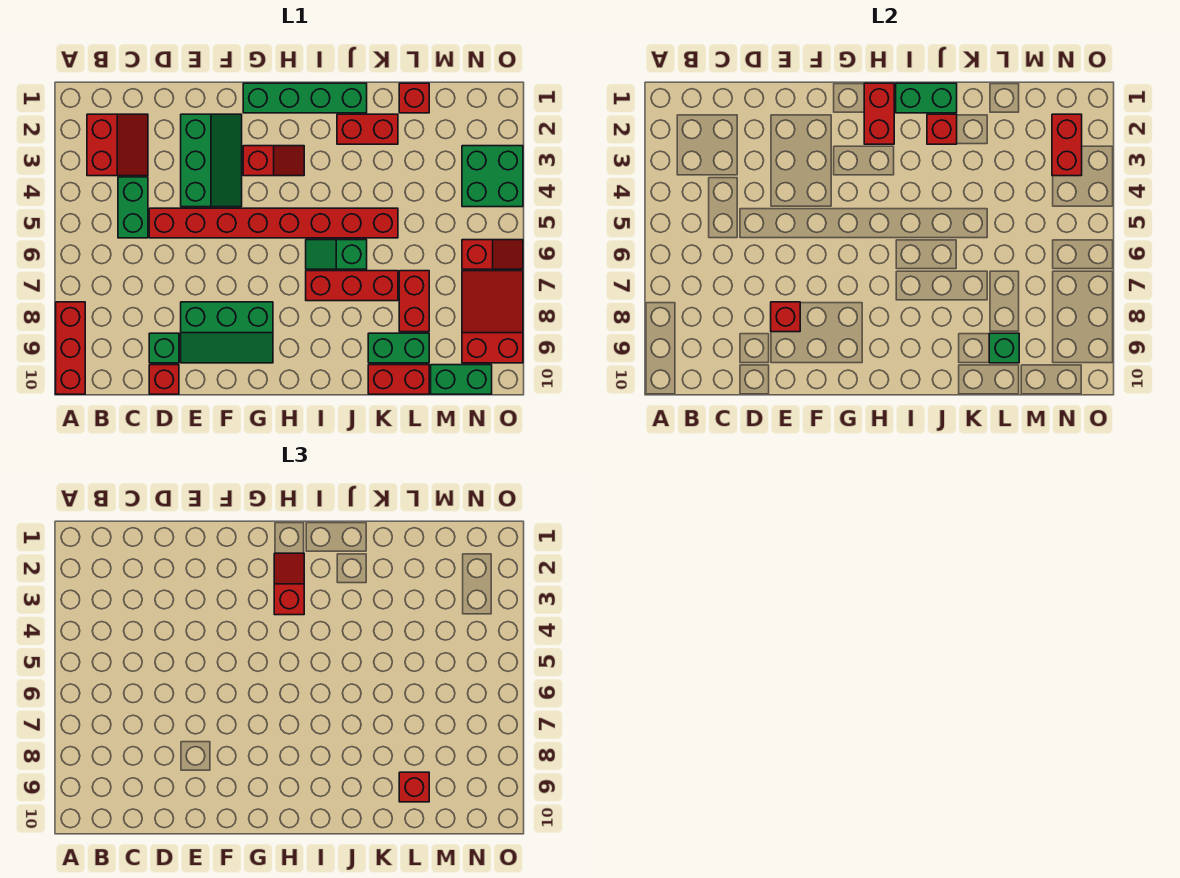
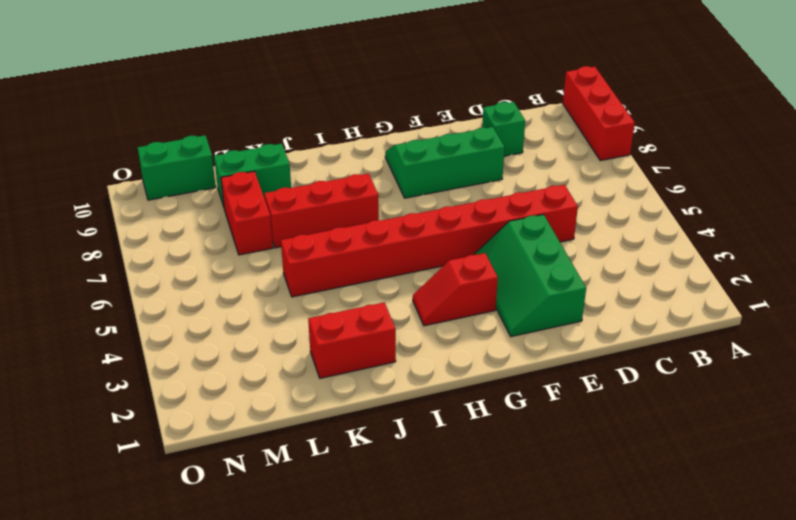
none -> red 2x2 slope [87,114,148,176]
none -> green 1x2 brick [118,177,148,238]
none -> red 1x1 brick [149,365,179,394]

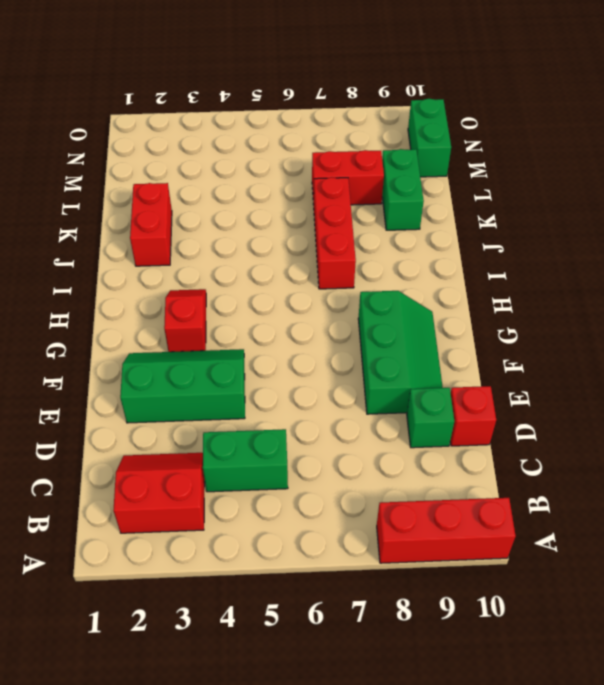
none -> red 1x8 brick [149,208,398,238]
none -> green 1x4 brick [243,83,367,113]
none -> green 1x2 slope [306,240,367,269]

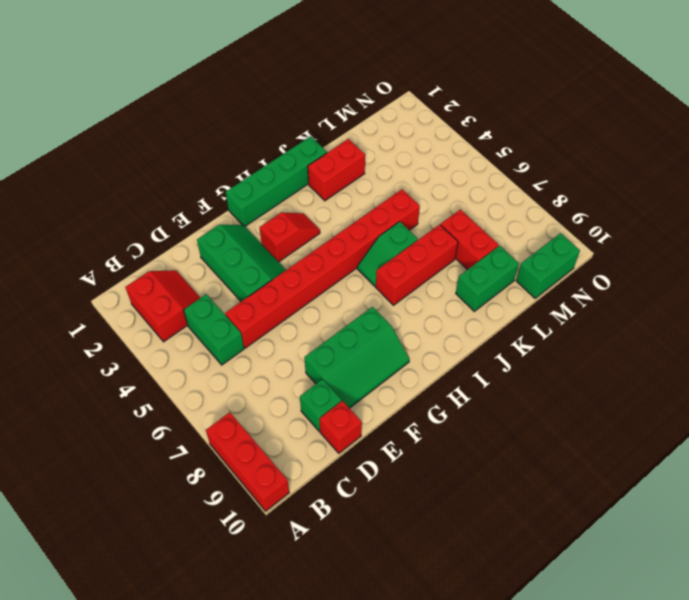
none -> red 1x2 brick [368,365,429,394]
none -> red 1x1 brick [399,83,429,113]
none -> green 2x2 brick [462,146,523,207]

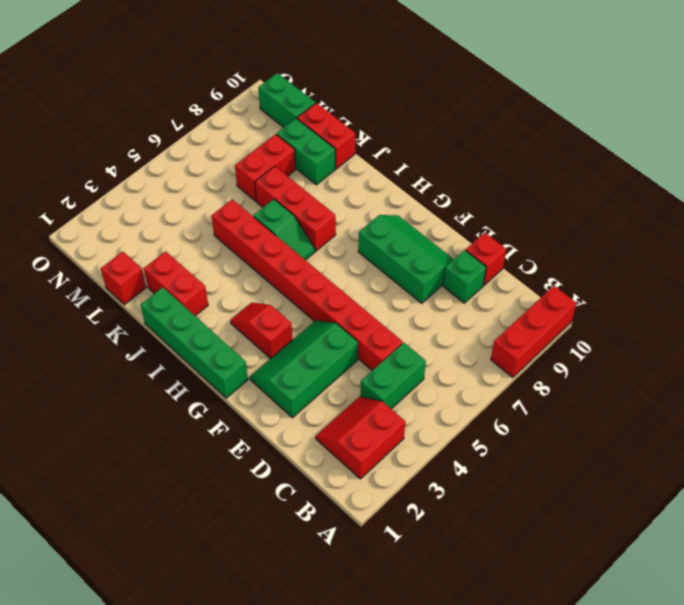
none -> green 2x2 brick [462,146,523,207]
none -> red 1x2 slope [462,240,523,269]
none -> red 2x3 slope [462,271,523,363]

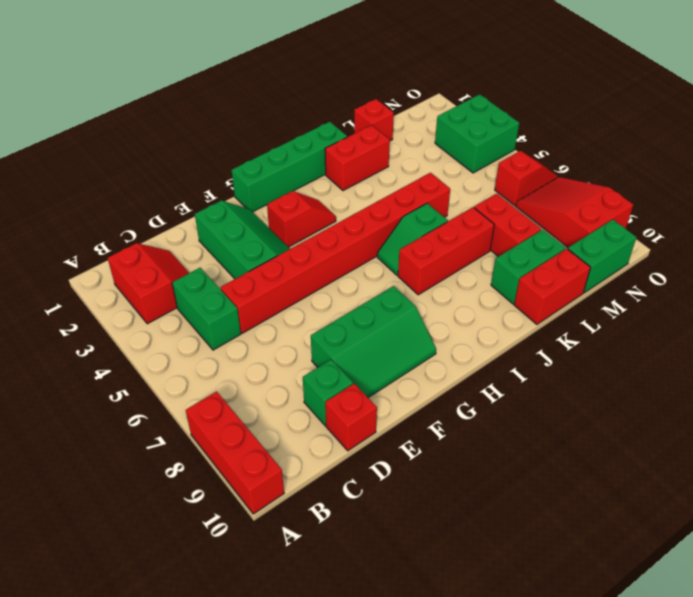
none -> red 1x1 brick [771,302,800,332]
none -> red 1x2 brick [864,83,894,144]
none -> green 1x2 brick [896,83,957,113]

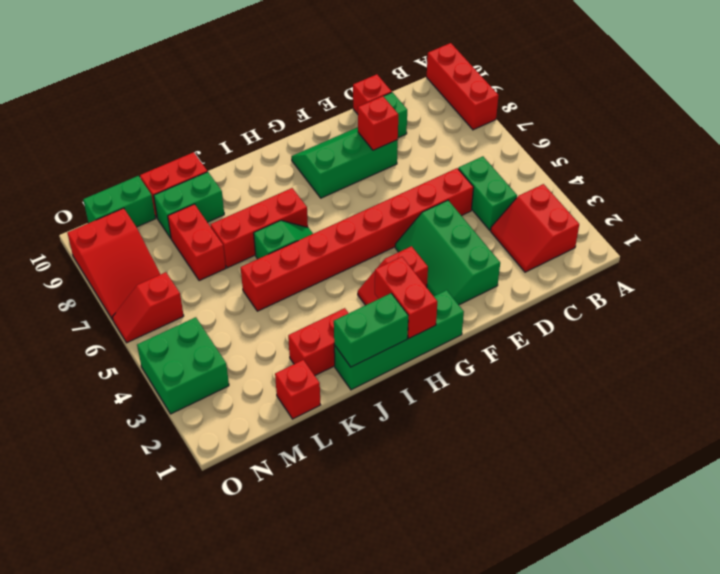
none -> red 1x1 brick [927,114,957,144]
none -> green 1x1 brick [989,333,1019,363]
none -> red 1x2 brick [1052,114,1082,176]

